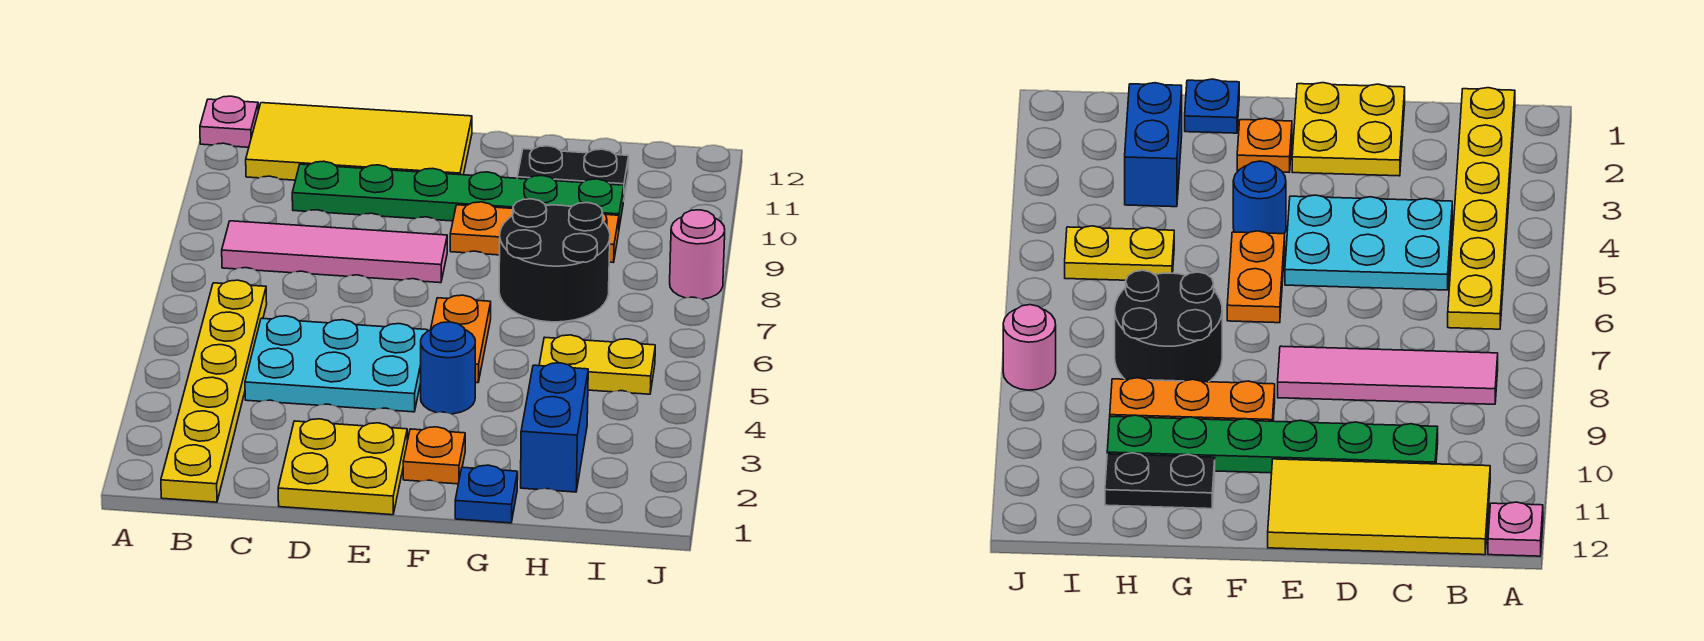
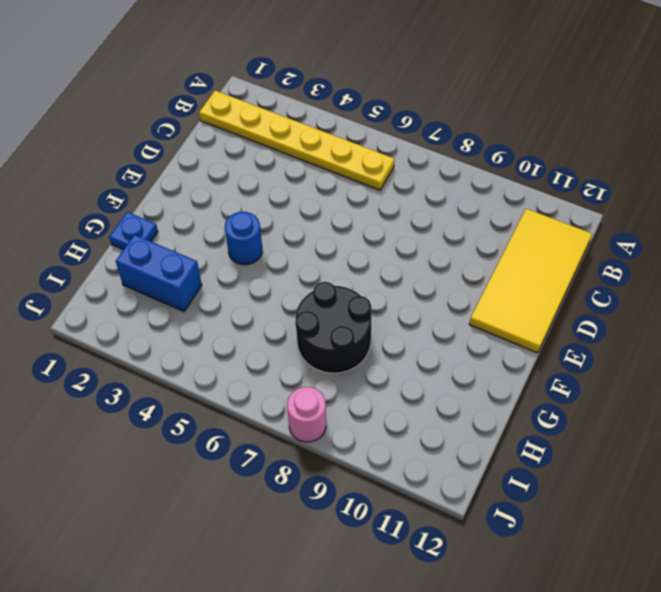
none -> pink 1x1 plate [200,96,258,147]
none -> pink 1x4 tile [222,221,447,283]
none -> cyan 2x3 plate [245,316,428,412]

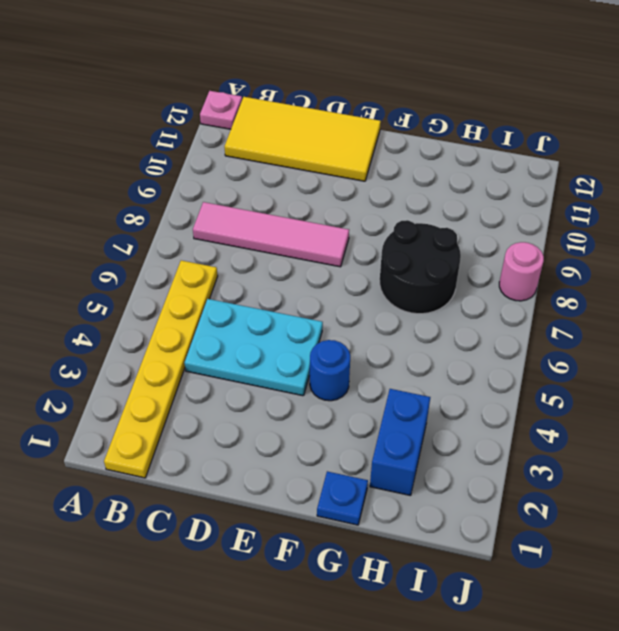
none -> green 1x6 plate [292,161,624,227]
none -> yellow 2x2 plate [278,419,407,515]
none -> orange 1x1 plate [403,427,465,484]

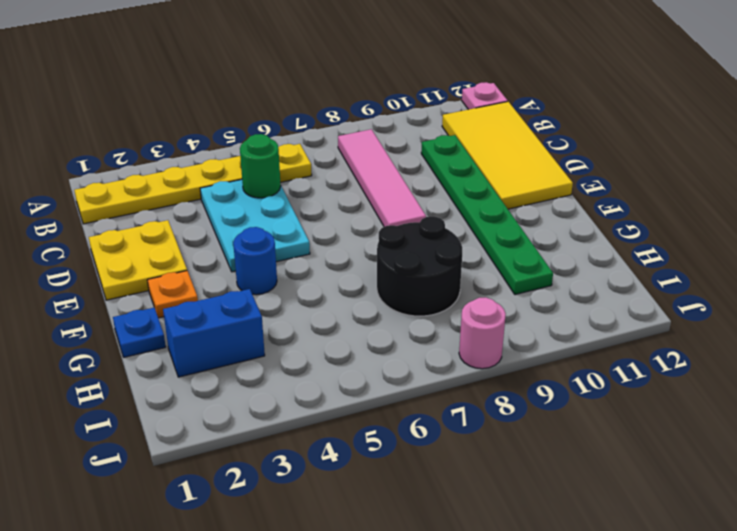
green 1x1 round brick [240,134,281,198] -> none
none -> orange 1x2 plate [431,295,491,383]
none -> orange 1x3 plate [450,202,619,262]
none -> black 1x2 plate [517,146,629,201]

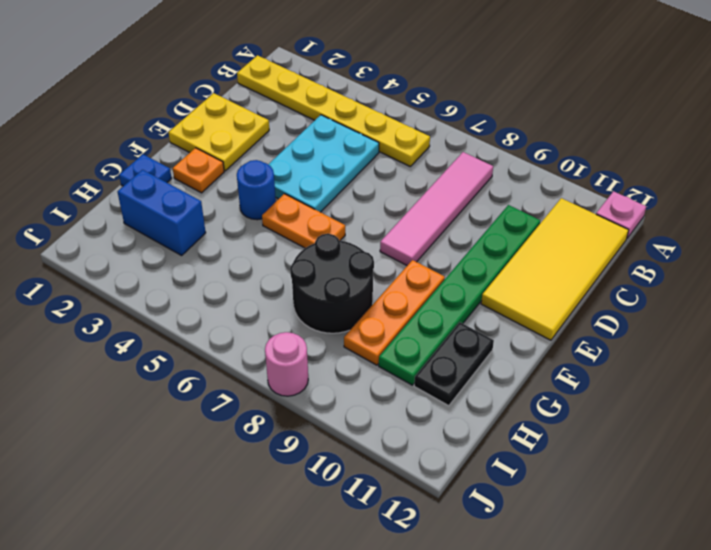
none -> yellow 1x2 plate [539,335,655,394]

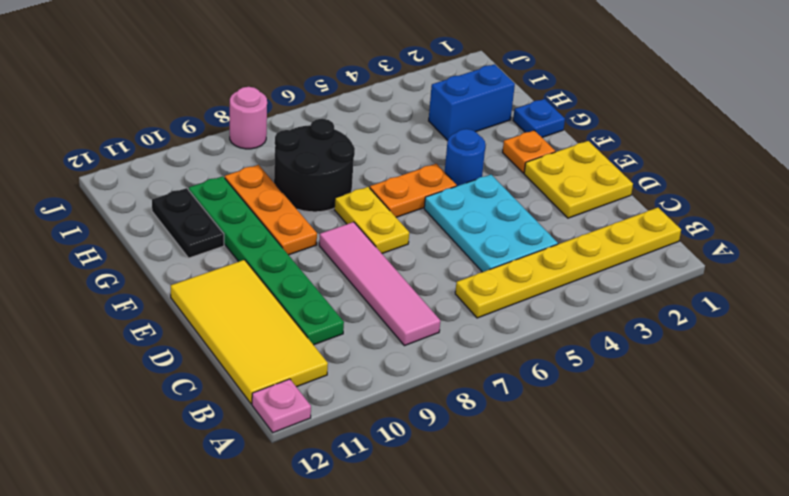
yellow 1x2 plate [334,187,409,253] -> yellow 1x2 plate moved to [539,335,655,394]

